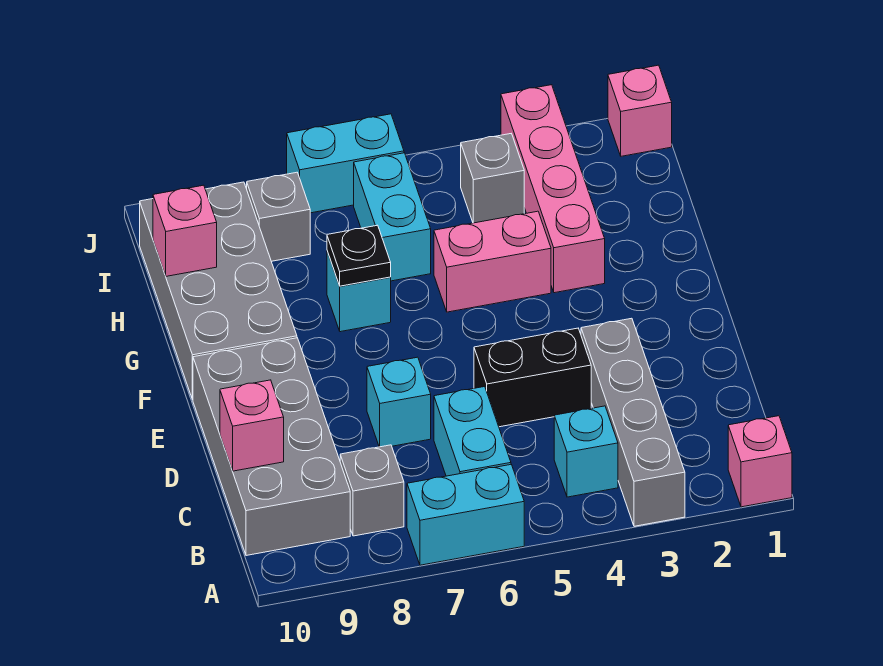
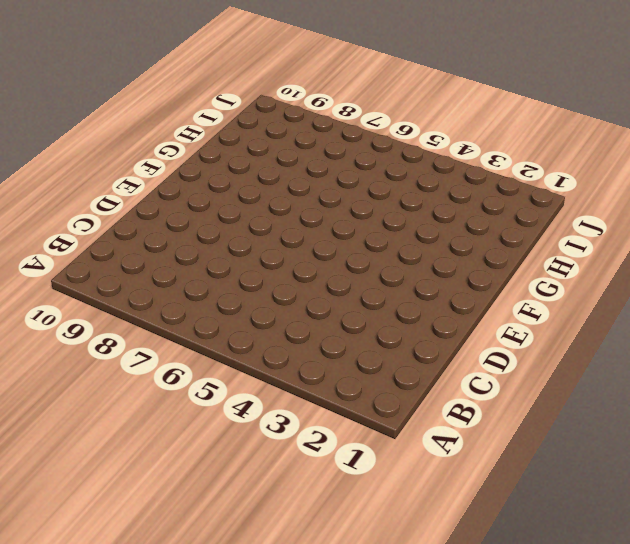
none -> pink 1x1 brick [728,416,792,507]
none -> grey 1x4 brick [581,318,685,526]
none -> cyan 1x2 brick [407,465,524,565]

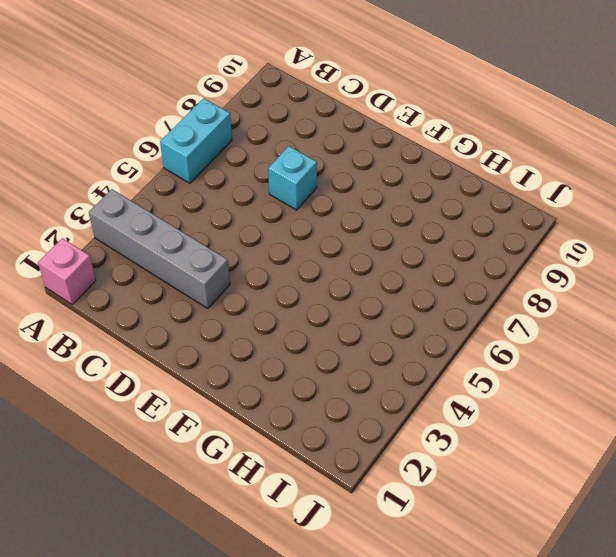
none -> cyan 1x1 brick [554,406,618,497]
none -> cyan 1x2 brick [434,387,511,476]
none -> grey 1x1 brick [340,445,404,536]

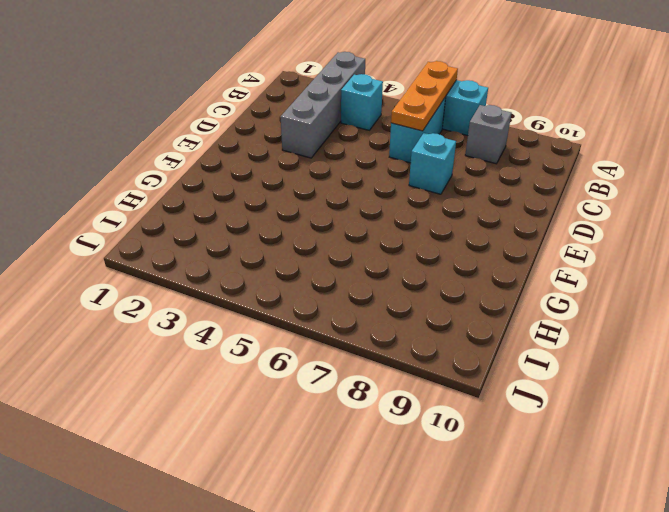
orange 1x3 plate [391,61,458,131] -> none
none -> pink 1x1 brick [728,416,792,507]
none -> grey 2x4 brick [193,338,350,556]
none -> black 1x2 brick [474,328,591,427]

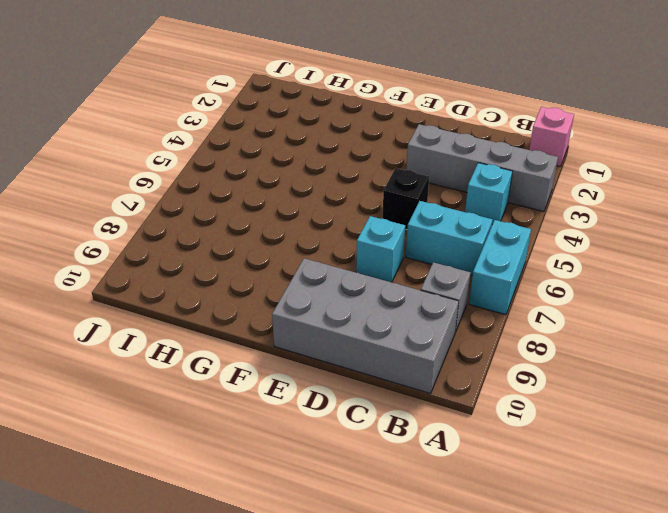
black 1x1 brick [382,168,429,230] -> black 1x2 brick [474,328,591,427]
none -> grey 2x4 brick [140,182,297,400]
none -> pink 1x4 brick [501,85,605,293]
none -> pink 1x2 brick [434,211,551,312]

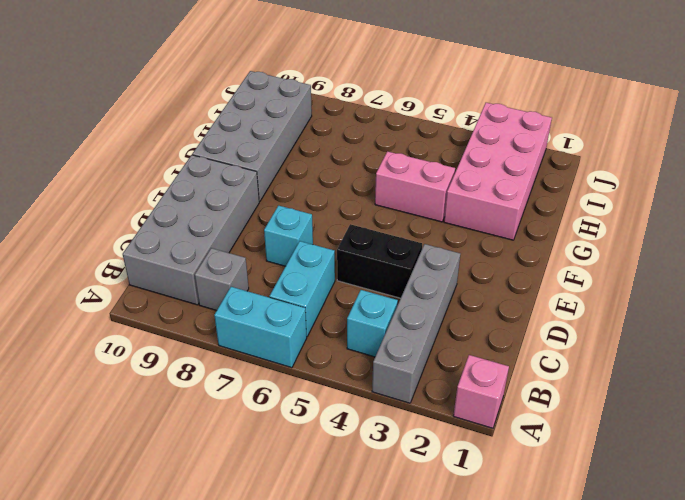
pink 2x4 brick [444,103,552,240] -> pink 1x4 brick [501,85,605,293]
none -> cyan 1x1 brick [327,251,391,332]
none -> cyan 1x2 brick [354,153,431,281]
none -> grey 1x1 brick [461,134,524,223]

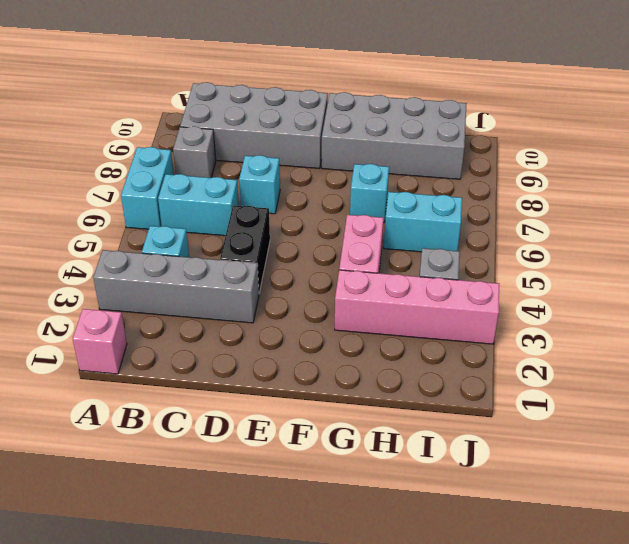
none -> grey 1x1 brick [247,172,310,261]
none -> pink 1x1 brick [608,65,672,156]
none -> cyan 1x2 brick [287,114,404,213]

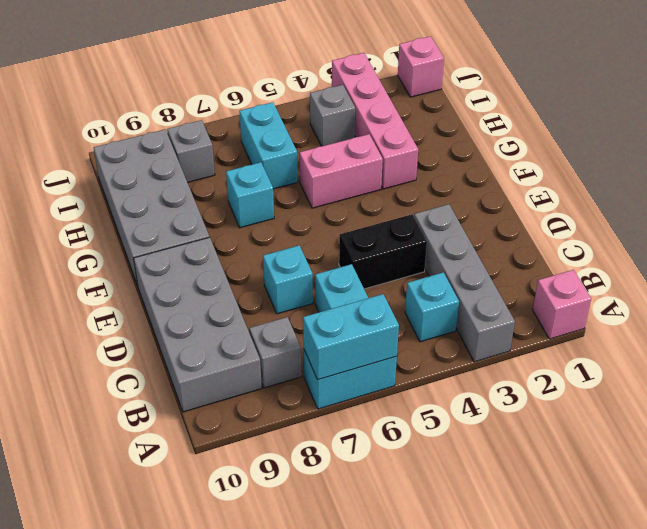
cyan 1x2 brick [303,294,399,380] -> cyan 1x2 brick moved to [287,114,404,213]
none -> pink 1x1 brick [220,380,284,471]
none -> black 1x1 plate [327,225,391,286]
none -> pink 1x1 brick [153,185,217,276]

